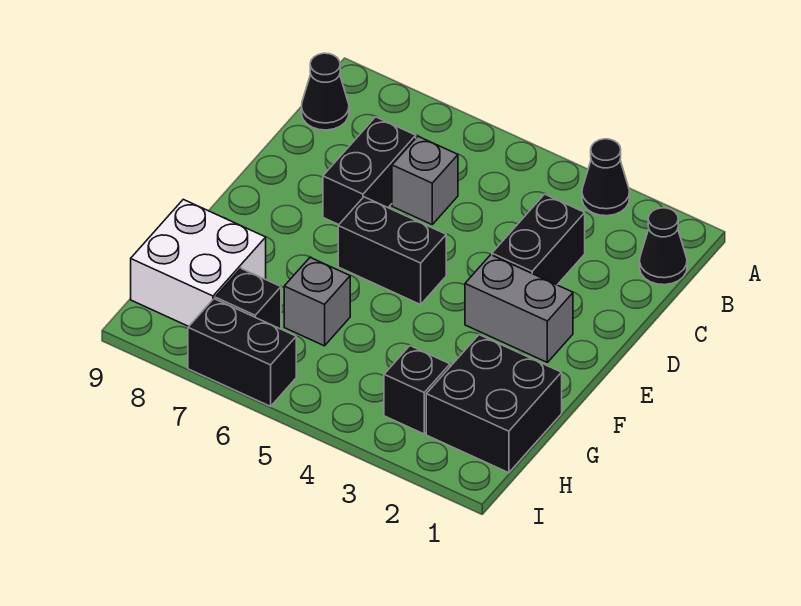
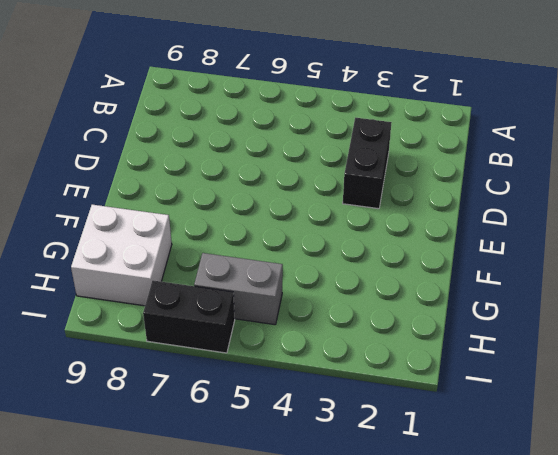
grey 1x2 brick [194,253,283,325] -> grey 1x2 brick moved to [465,255,573,362]
none -> black 1x1 cone [582,139,630,216]
none -> black 1x1 cone [640,208,687,285]
none -> black 1x1 cone [301,53,349,130]

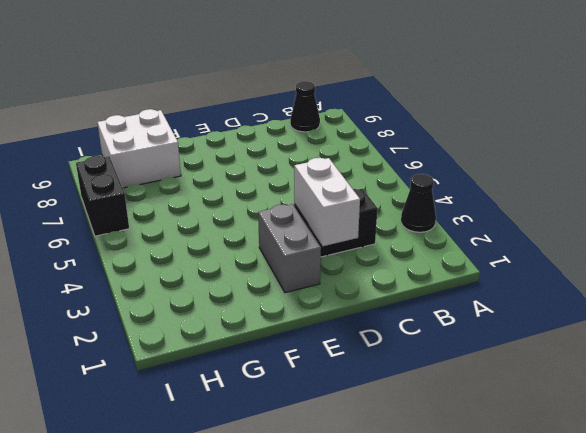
white 1x2 brick [294,158,360,246] -> none
none -> black 1x1 cone [640,208,687,285]
none -> grey 1x1 brick [392,136,458,224]
none -> black 1x2 brick [323,117,416,225]

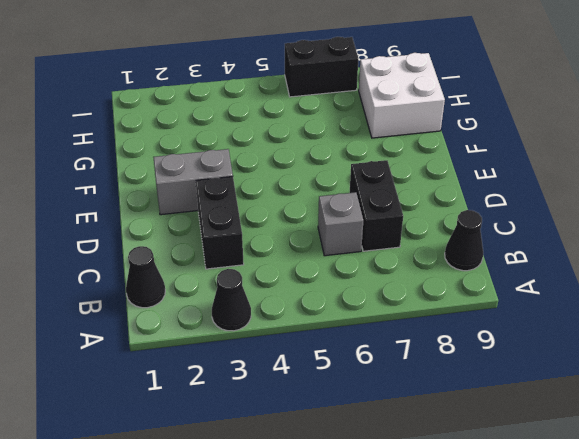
none -> black 1x2 brick [338,197,446,305]
none -> black 2x2 brick [426,335,562,473]
none -> grey 1x1 brick [284,258,350,346]

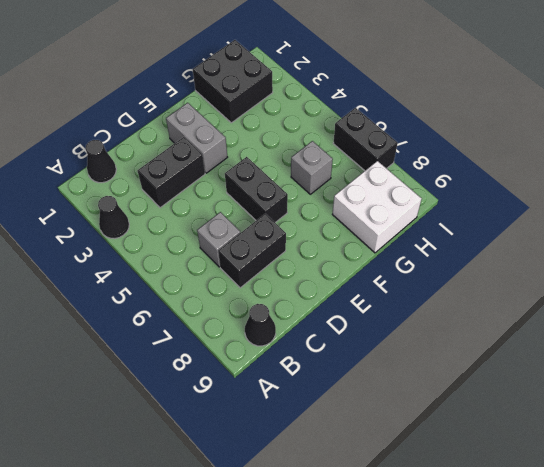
none -> black 1x1 brick [384,346,450,434]
none -> black 1x1 brick [215,269,281,329]

